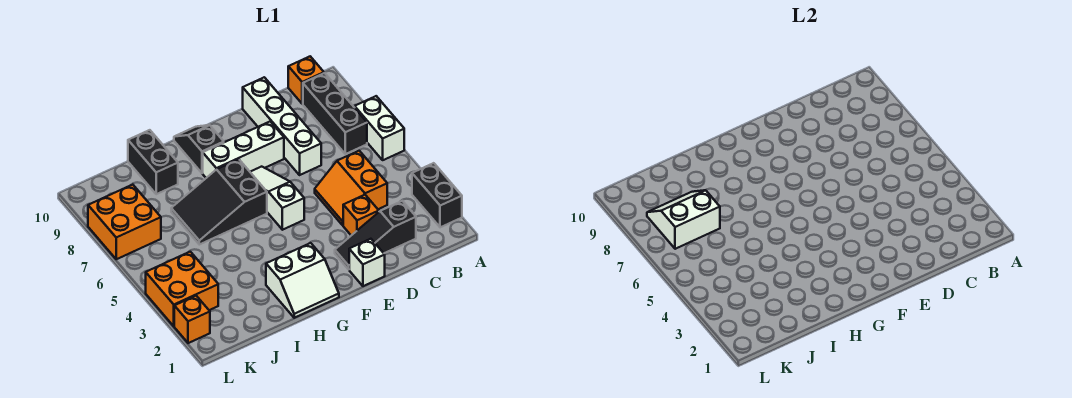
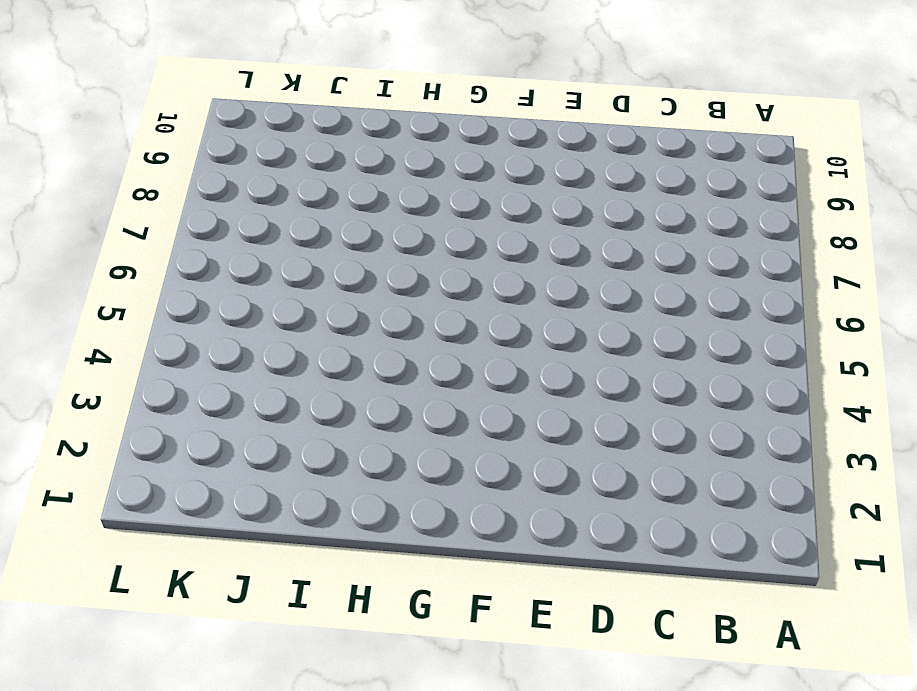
none -> black 1x2 brick [412,163,462,227]
none -> white 1x2 brick [355,96,404,160]
none -> black 1x3 brick [303,73,367,154]

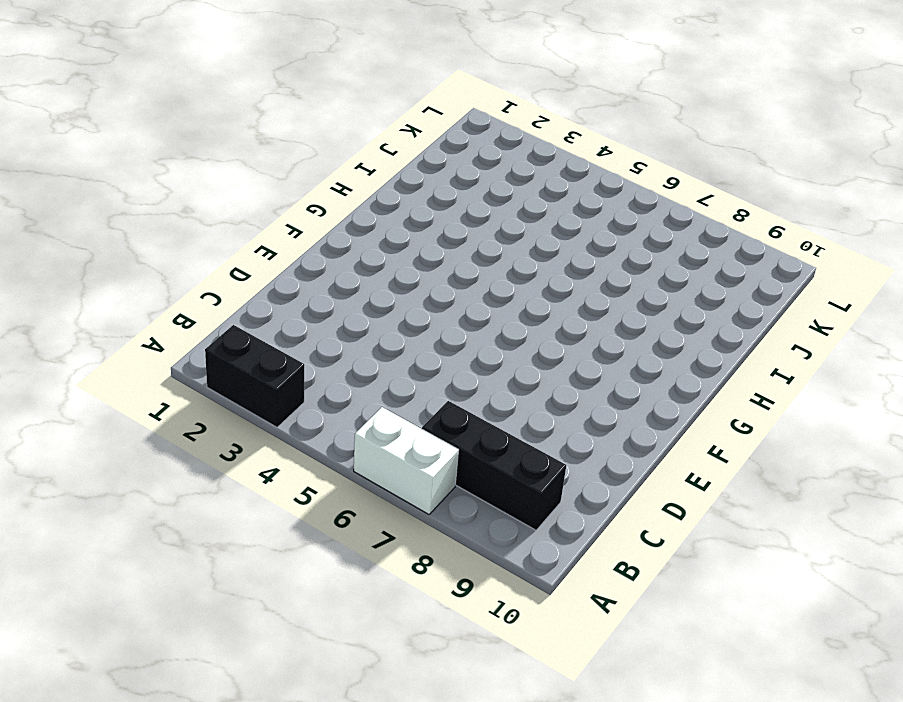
none -> orange 1x1 brick [288,56,324,104]
none -> black 1x3 slope [335,201,416,269]
none -> orange 2x2 slope [315,151,387,225]

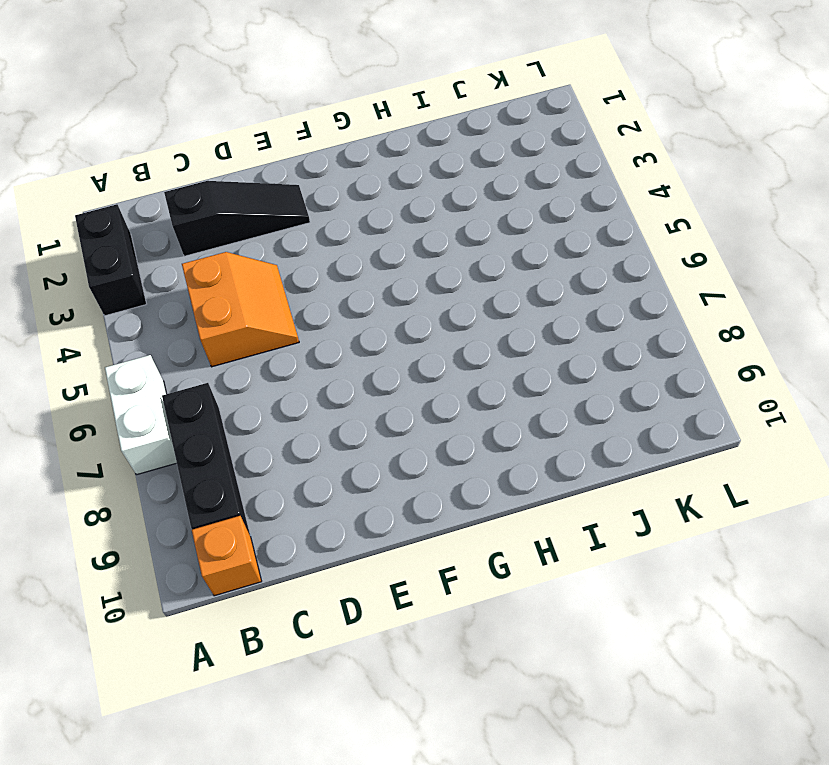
none -> orange 1x1 brick [343,195,379,235]
none -> white 1x4 brick [243,77,321,175]
none -> white 1x1 brick [349,239,385,286]

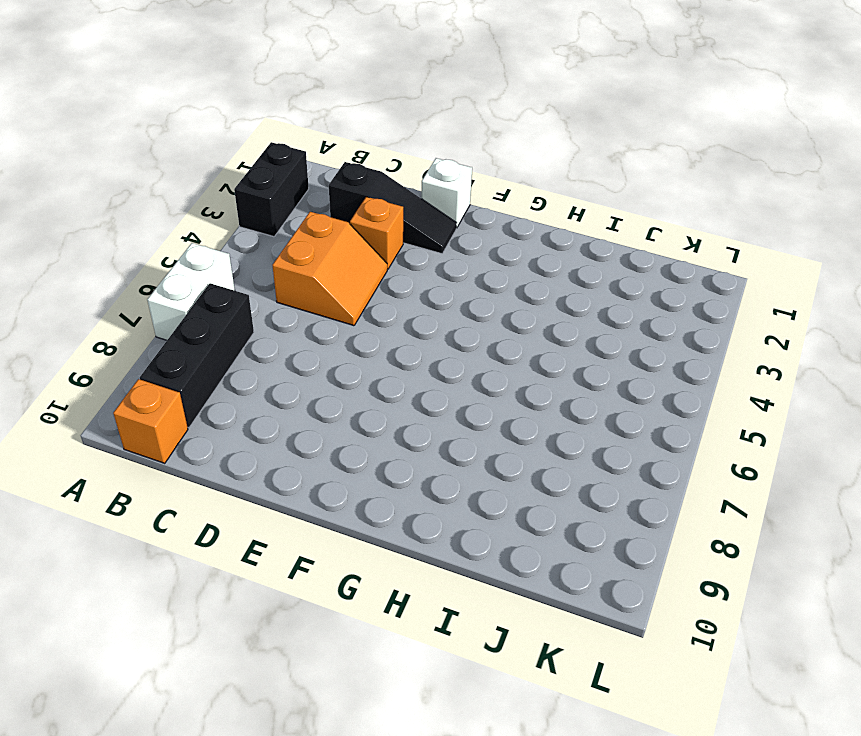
none -> white 1x4 brick [243,77,321,175]
none -> white 1x3 brick [203,122,284,178]
none -> white 1x3 slope [250,167,304,230]

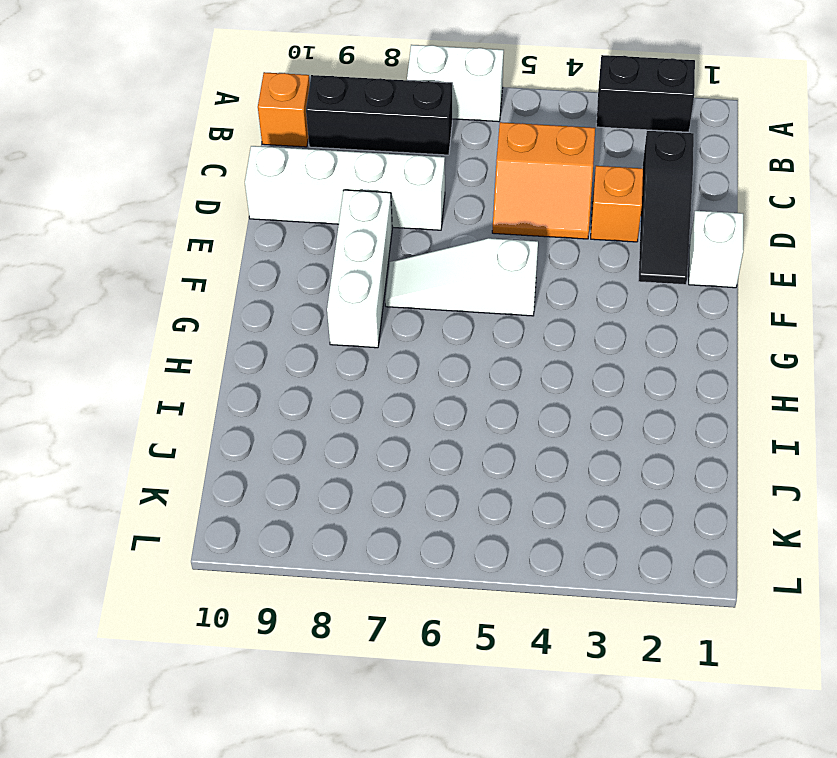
none -> white 2x2 slope [266,243,339,318]
none -> black 2x3 slope [171,159,267,245]
none -> black 1x2 slope [174,125,224,173]

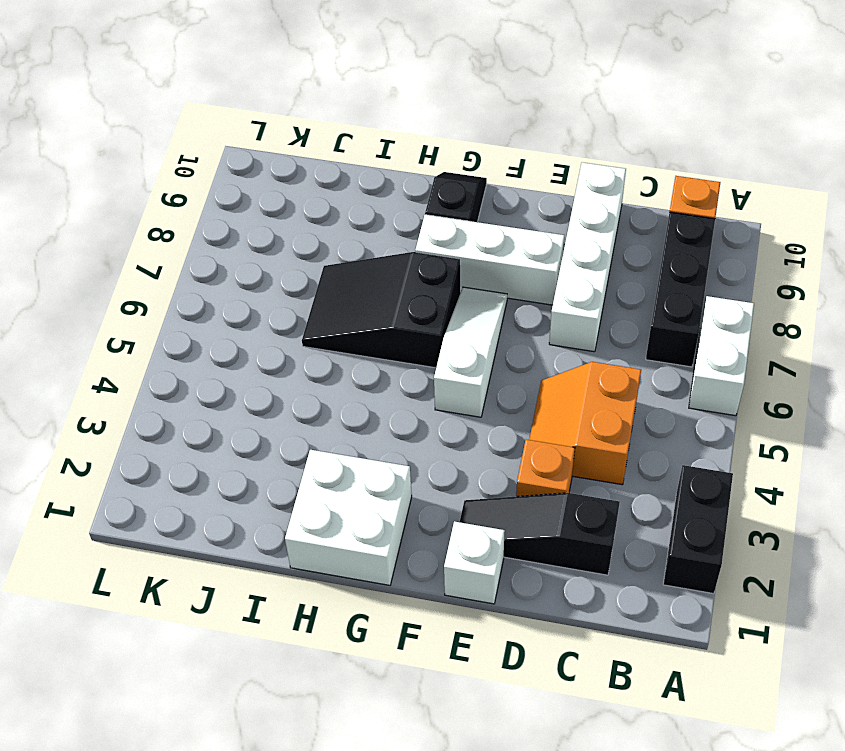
white 2x2 brick [285,450,412,585] -> white 2x2 slope [266,243,339,318]
none -> black 1x2 brick [128,130,178,194]
none -> orange 2x2 brick [146,252,218,326]
none -> orange 2x2 brick [88,185,161,259]

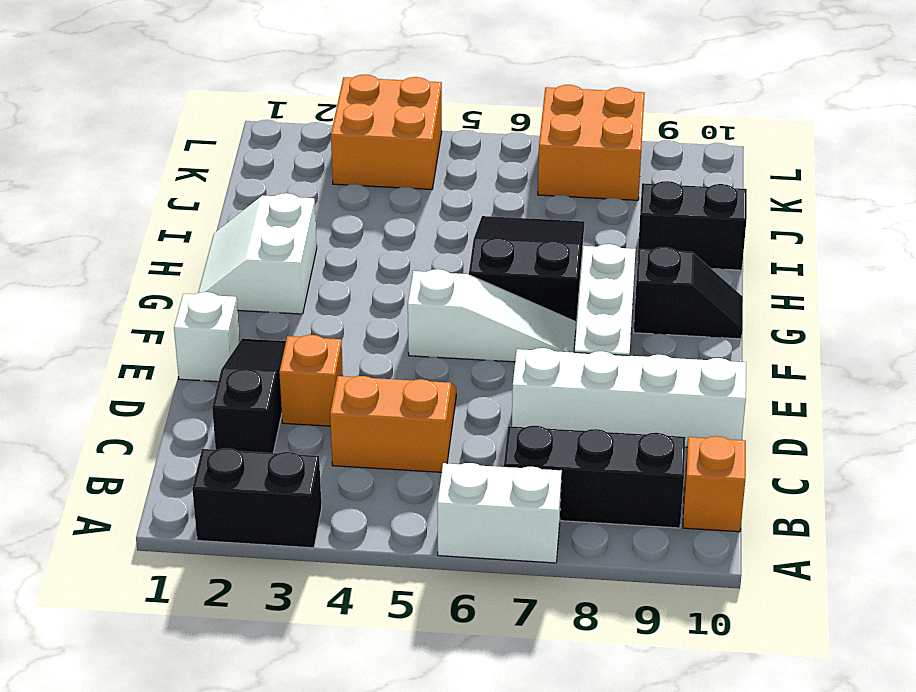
none -> orange 1x1 brick [174,296,210,343]
none -> white 2x2 slope [647,190,720,249]

